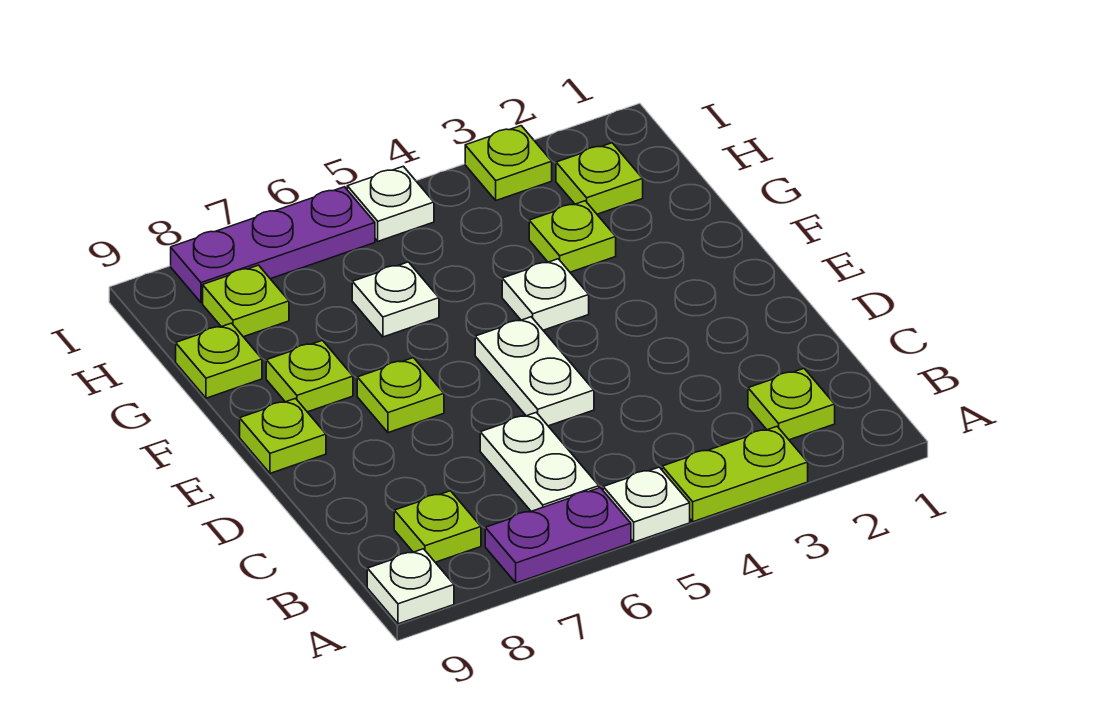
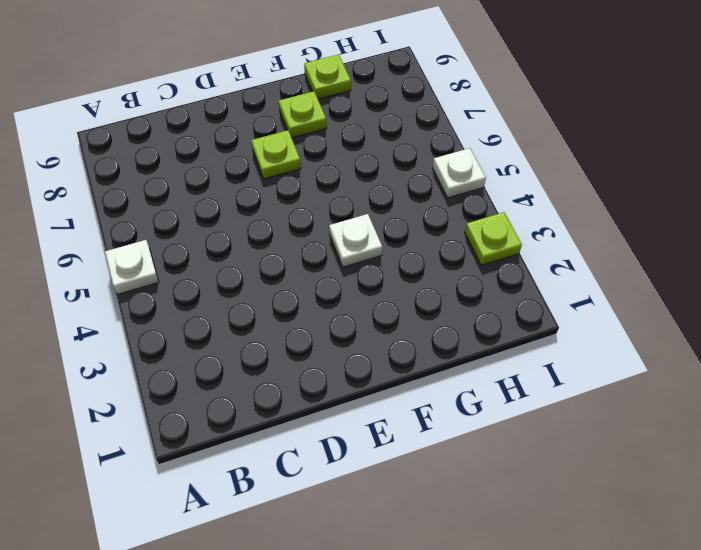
none -> lime 1x2 plate [662,427,808,522]
none -> purple 1x2 plate [485,488,631,583]
none -> white 1x1 plate [367,549,454,624]

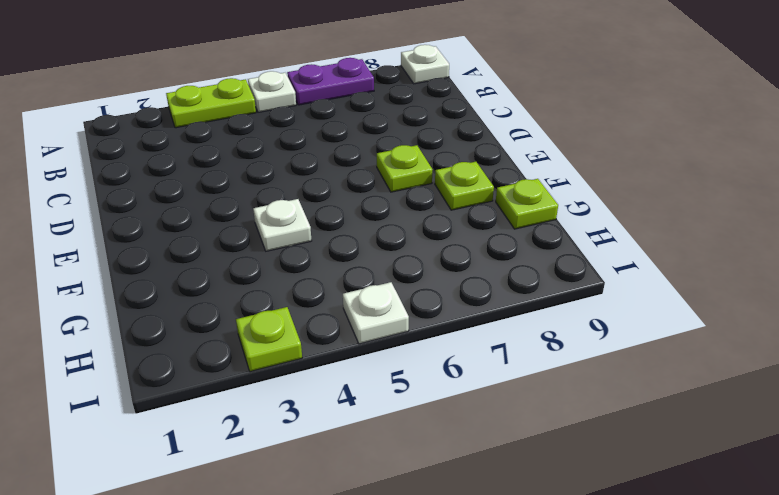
none -> lime 1x1 plate [748,369,835,440]
none -> white 1x2 plate [480,412,599,511]
none -> lime 1x1 plate [394,491,481,562]

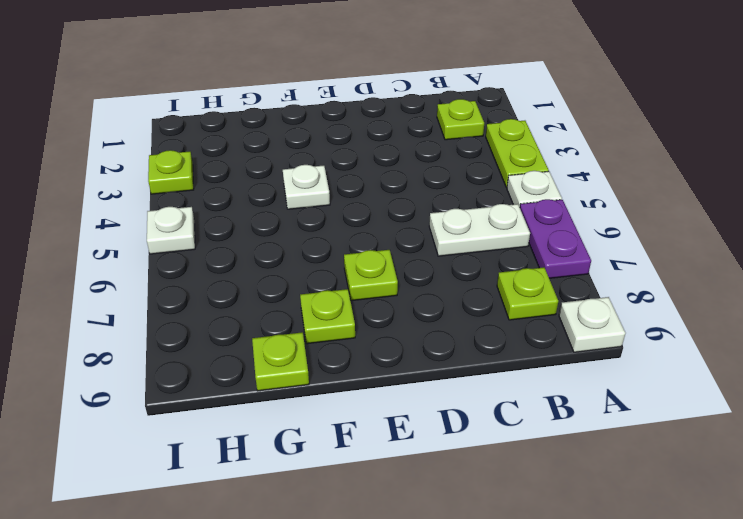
none -> white 1x2 plate [475,317,594,426]
none -> lime 1x1 plate [240,398,326,473]
none -> lime 1x1 plate [529,201,616,272]

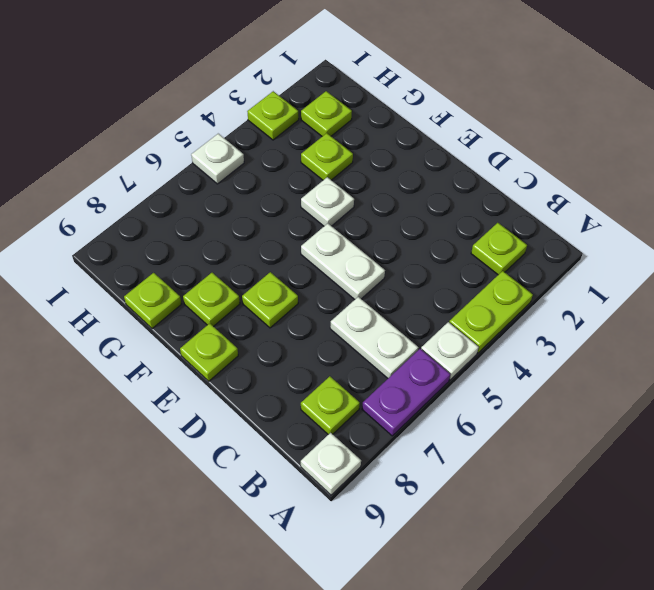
none -> white 1x1 plate [352,262,439,337]
none -> lime 1x1 plate [203,265,289,337]
none -> purple 1x3 plate [171,187,375,303]

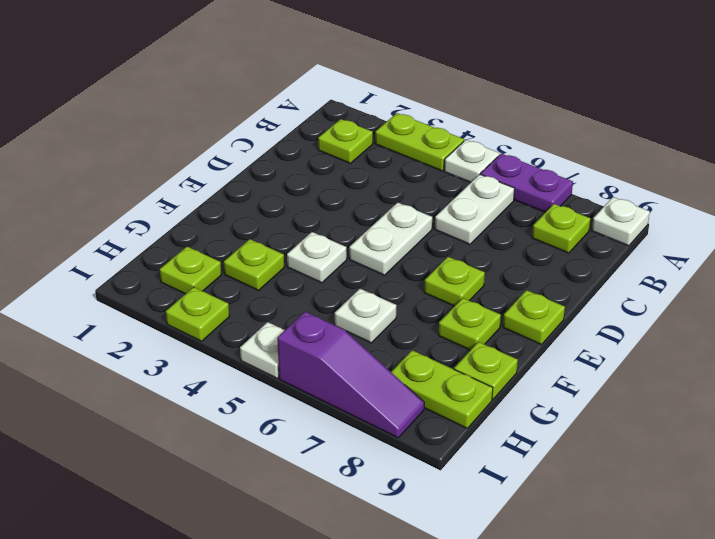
lime 1x2 plate [391,350,493,428] -> lime 1x1 plate [203,265,289,337]
purple 1x3 slope [277,312,424,438] -> purple 1x3 plate [171,187,375,303]

